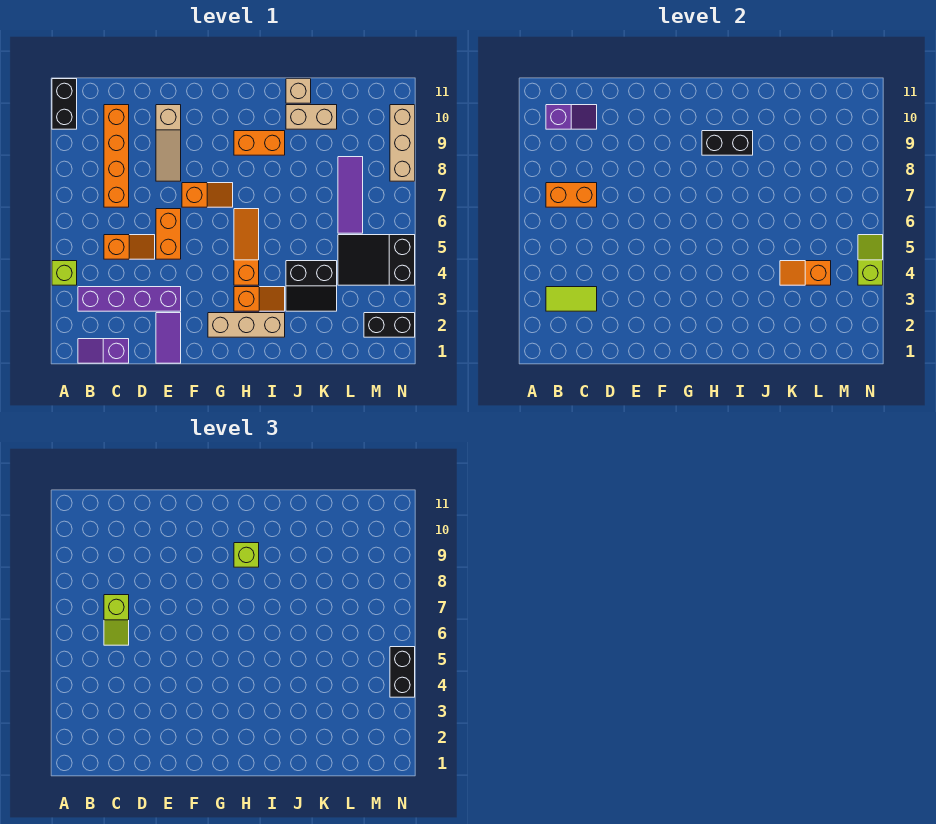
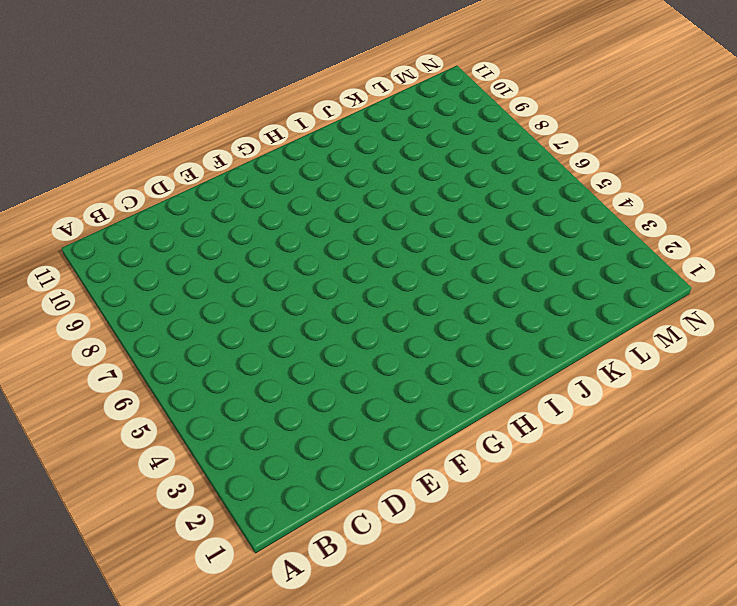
none -> lime 1x1 brick [52,261,77,285]
none -> black 1x2 brick [52,79,77,129]
none -> purple 1x2 slope [78,339,129,363]
none -> purple 1x4 brick [78,287,181,311]

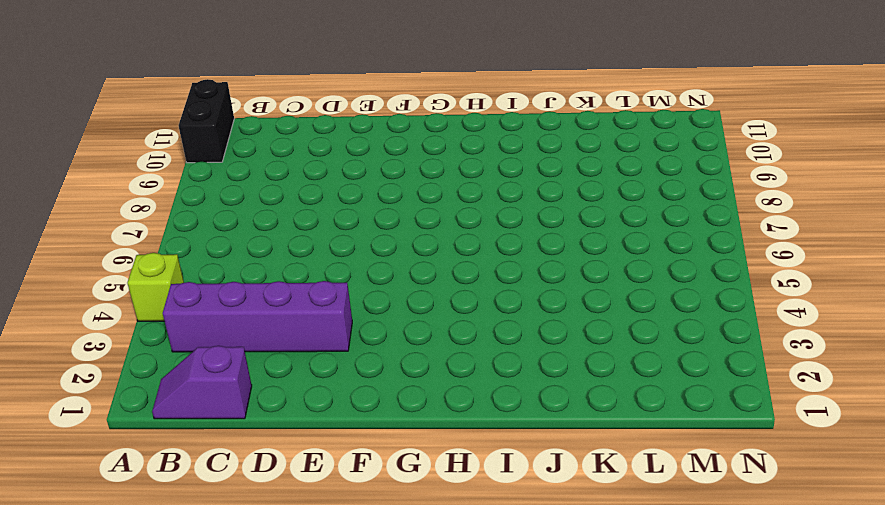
none -> orange 1x2 slope [104,235,155,259]
none -> orange 1x4 brick [104,105,129,207]
none -> purple 1x2 tile [156,313,181,363]
none -> orange 1x2 brick [156,209,181,259]

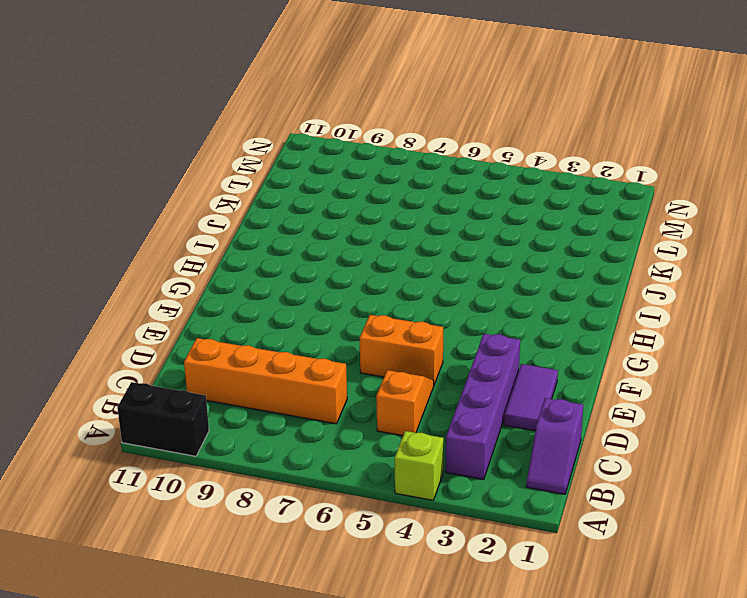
purple 1x2 tile [504,364,558,431] -> purple 1x2 tile turned to [156,313,181,363]
none -> tan 1x3 slope [156,105,181,181]
none -> orange 1x2 slope [182,183,233,207]
none -> tan 1x3 brick [208,313,285,337]
none -> orange 1x2 slope [234,287,285,311]

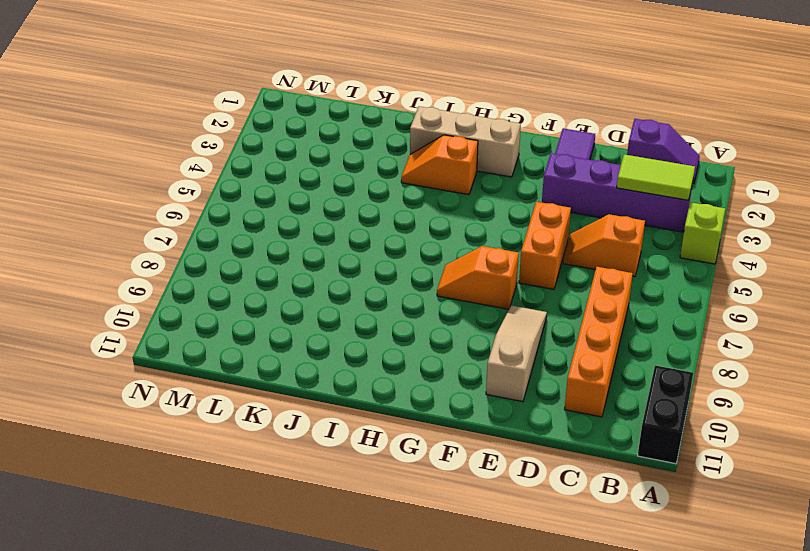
none -> orange 1x3 slope [234,209,259,285]
none -> orange 1x2 brick [234,131,285,155]
none -> black 2x2 slope [286,261,337,311]
none -> tan 1x2 brick [286,105,337,129]

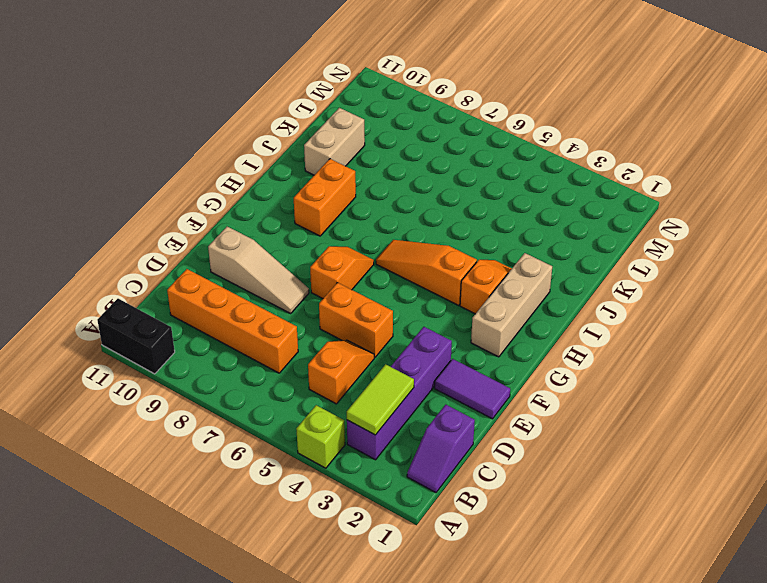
none -> black 2x2 slope [286,261,337,311]
none -> tan 1x1 brick [286,79,311,103]
none -> black 2x3 slope [338,235,415,285]
none -> purple 1x3 tile [338,157,363,233]

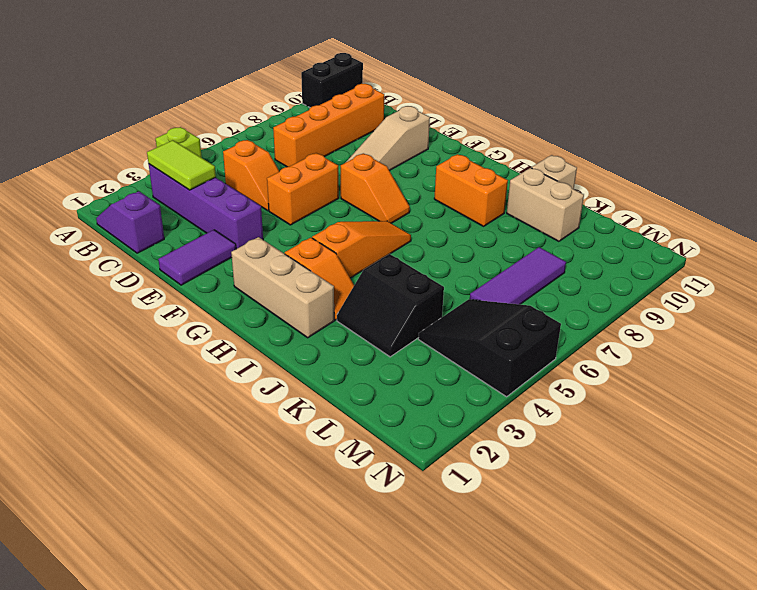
none -> black 1x2 brick [364,313,415,337]
none -> tan 1x3 brick [390,105,415,181]
none -> orange 1x2 brick [546,183,597,207]
none -> purple 1x2 slope [546,105,597,129]

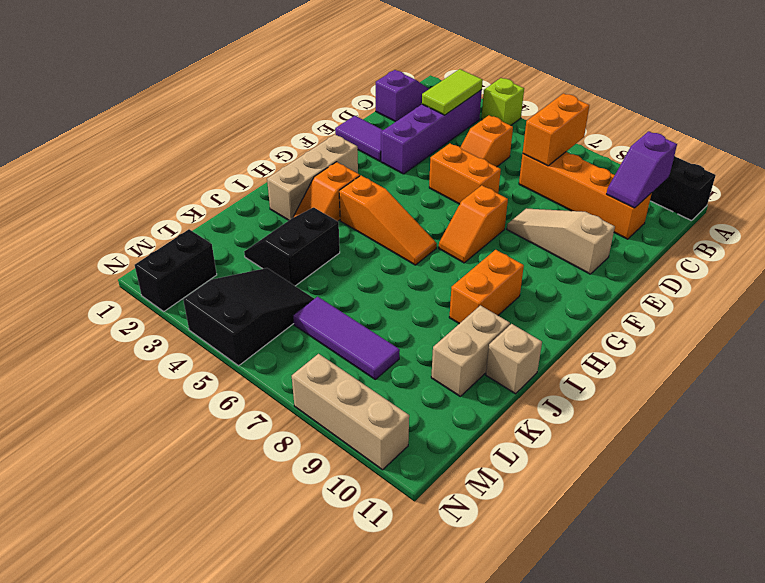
none -> black 1x2 brick [702,131,753,155]
none -> orange 1x2 slope [780,261,831,285]
none -> lime 1x2 slope [858,235,883,285]
none -> lime 1x2 slope [104,595,129,645]

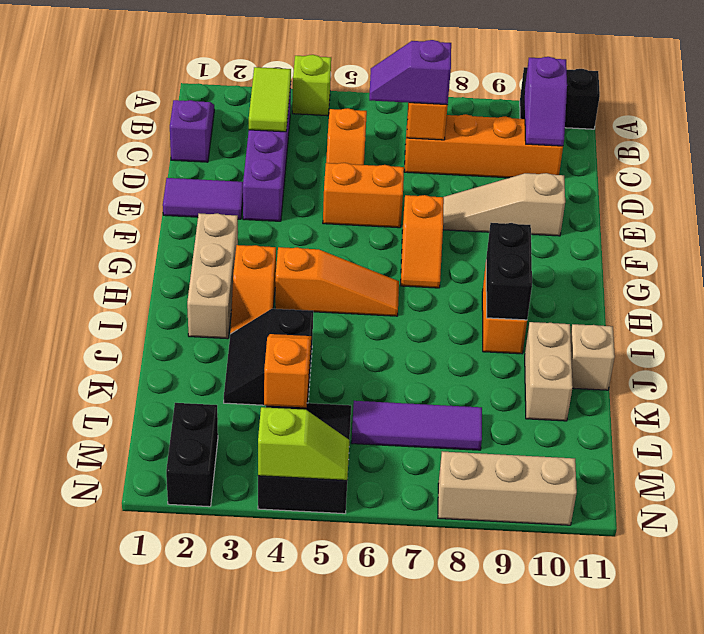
purple 1x2 slope [369,40,451,105] -> lime 1x2 slope [104,595,129,645]
none -> lime 1x1 brick [234,543,259,567]
none -> black 1x2 brick [390,647,415,697]

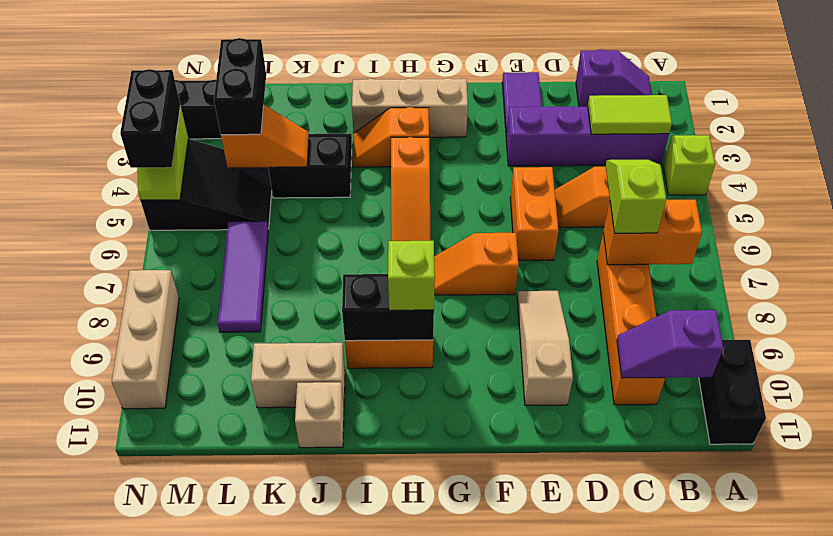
black 1x2 brick [214,38,266,135] -> none

